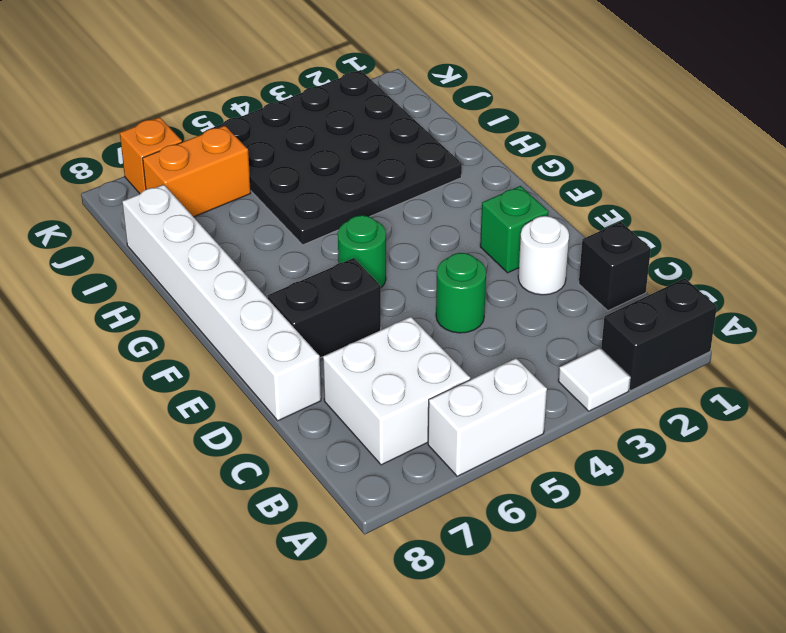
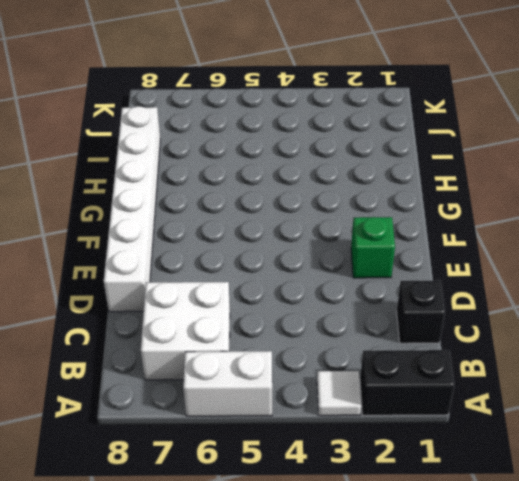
none -> white 1x1 round brick [518,216,569,295]
none -> green 1x1 round brick [436,253,486,333]
none -> black 1x2 brick [268,258,381,358]

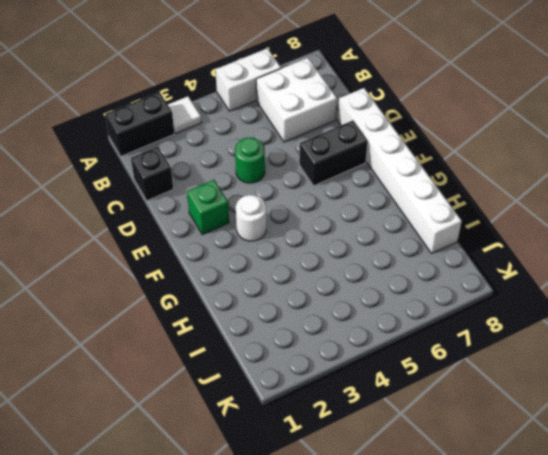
white 1x1 round brick [236,195,266,241] -> white 1x1 round brick moved to [518,216,569,295]
none -> green 1x1 round brick [338,215,386,288]
none -> black 4x4 plate [206,70,462,245]
none -> orange 1x2 brick [143,126,251,217]

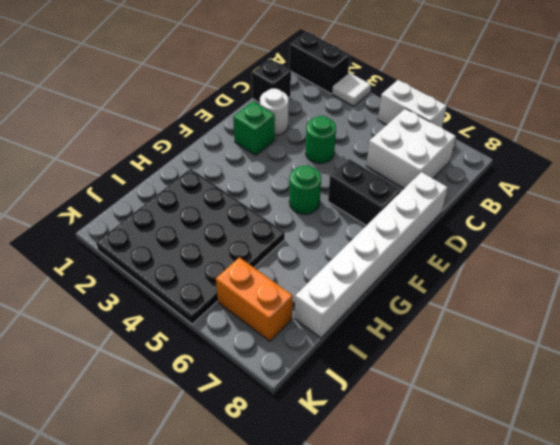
none -> orange 1x1 brick [120,117,182,194]

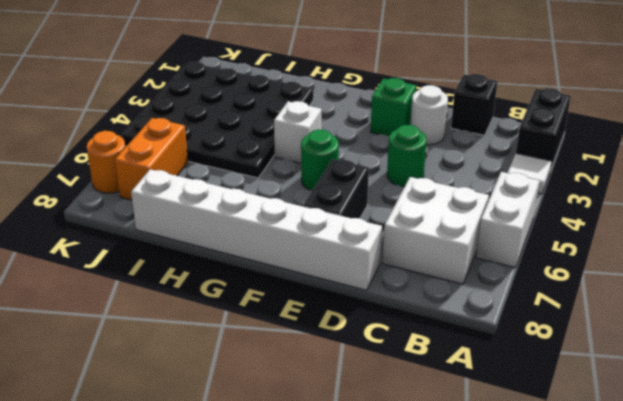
white 1x1 brick [274,101,321,163] -> none
orange 1x1 round brick [87,131,125,193] -> orange 1x1 brick [120,117,182,194]

